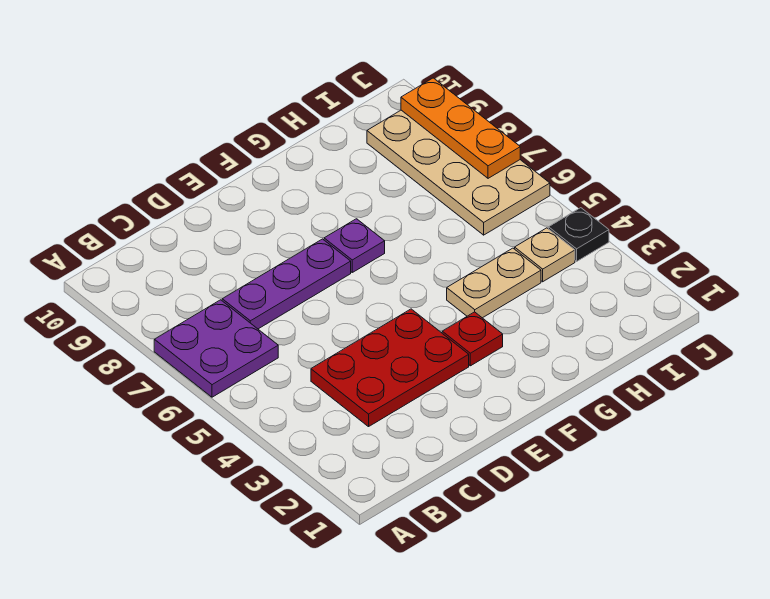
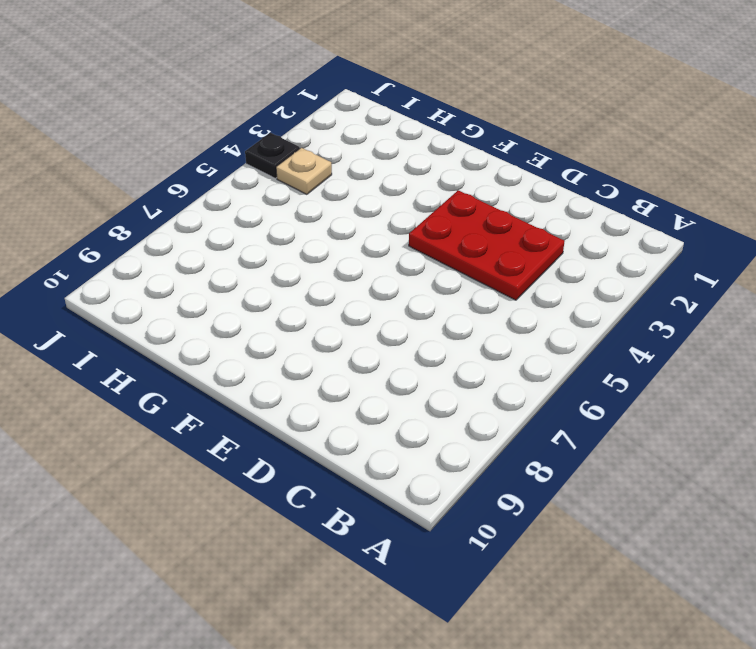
none -> purple 2x2 plate [154,300,278,397]
none -> purple 1x3 plate [222,239,351,329]

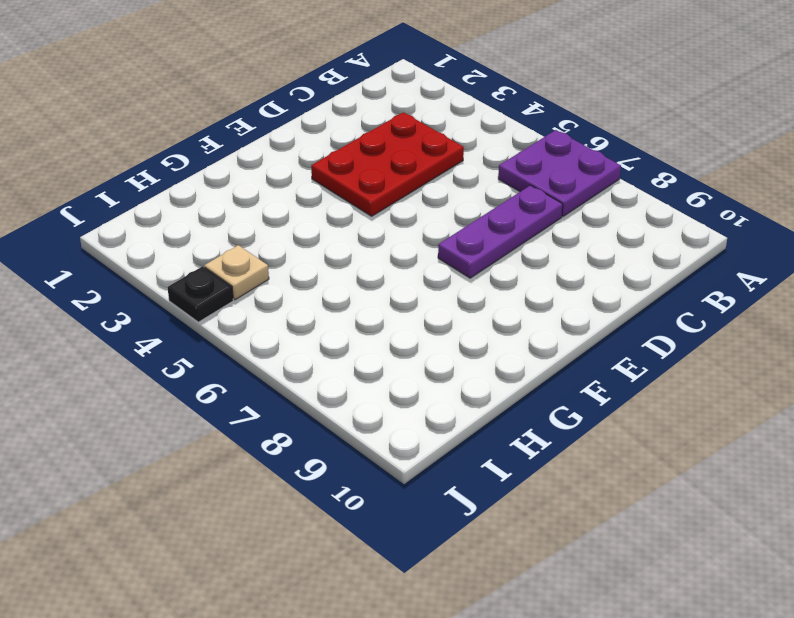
none -> red 1x1 plate [442,312,503,366]
none -> purple 1x1 plate [324,219,385,272]

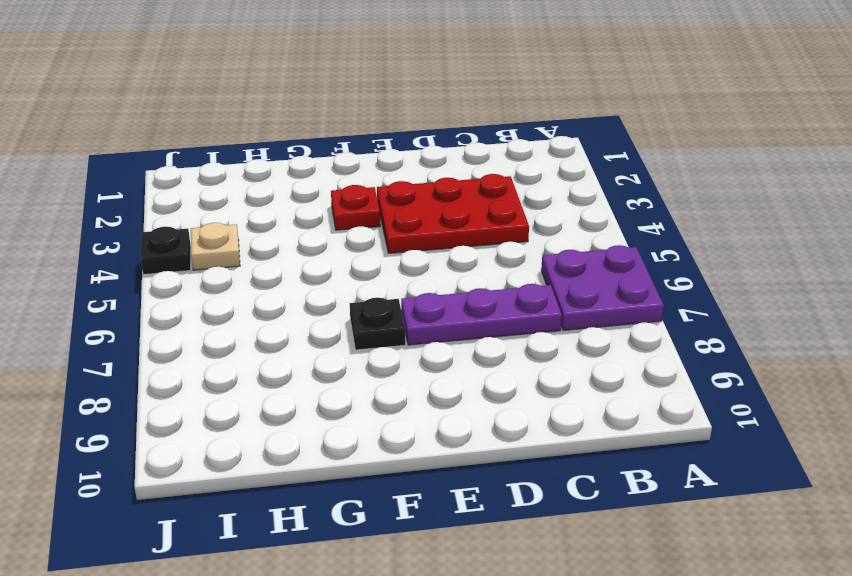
black 1x1 plate [350,298,406,350] -> purple 1x1 plate [324,219,385,272]
none -> tan 1x2 plate [447,248,541,318]
none -> tan 2x4 plate [367,110,550,235]

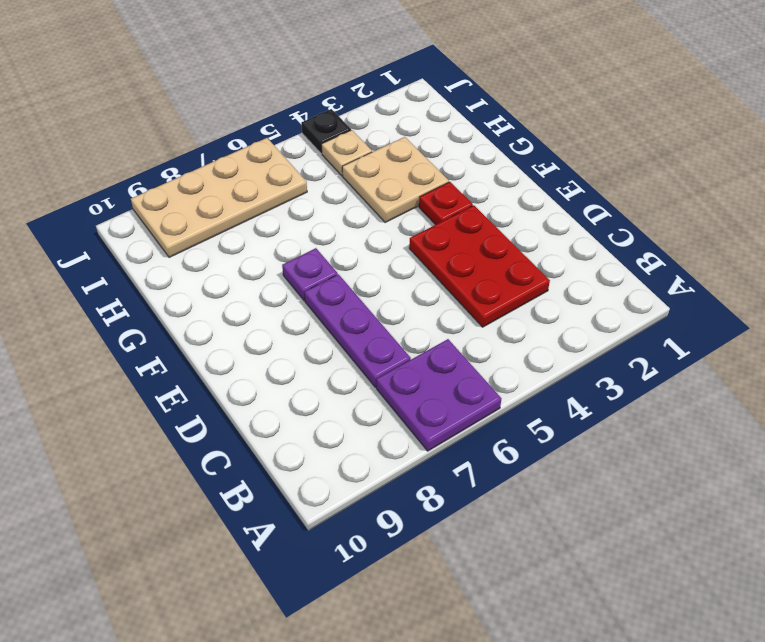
tan 2x2 plate [342,137,449,222] -> tan 1x2 plate [447,248,541,318]
none -> orange 1x3 plate [401,78,520,178]

